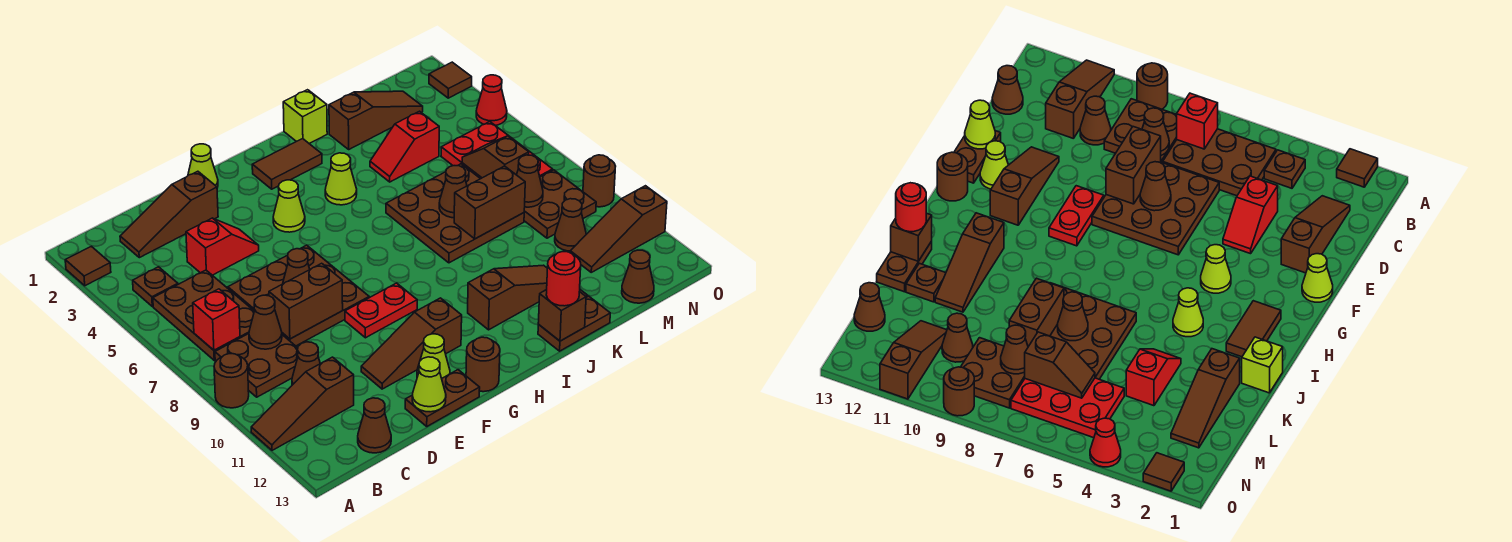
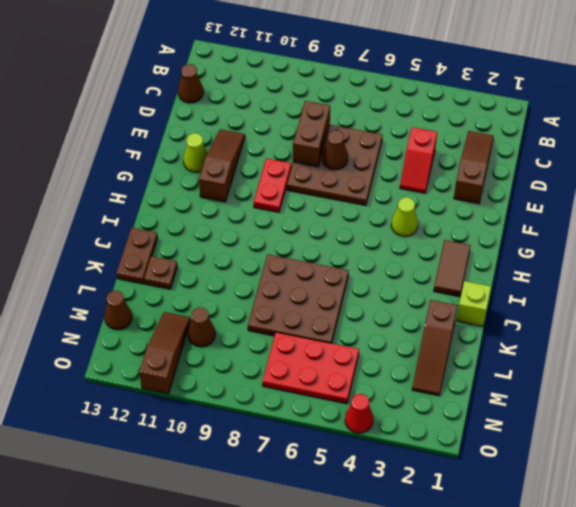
none -> brown 1x1 tile [65,246,111,286]
none -> brown 1x1 round brick [214,354,249,408]
none -> brown 1x3 slope [251,357,354,450]
none -> brown 1x1 plate [133,267,178,307]

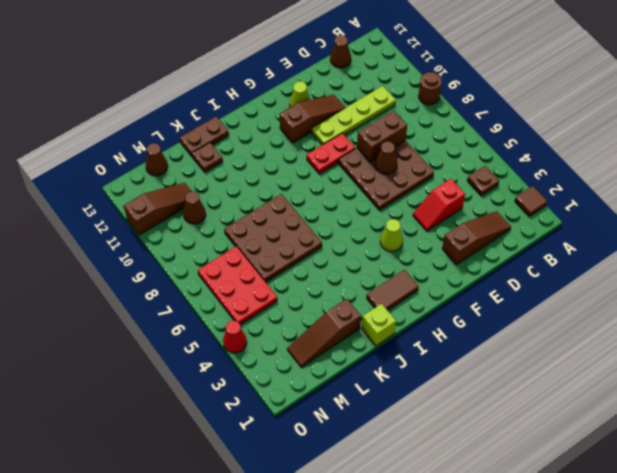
lime 1x4 plate [312,86,396,145] -> brown 1x1 cone [292,342,320,385]
none -> brown 1x3 slope [251,357,354,450]
none -> brown 2x3 plate [153,270,254,360]
none -> brown 2x2 plate [215,334,298,397]
none -> brown 1x2 plate [405,370,480,426]

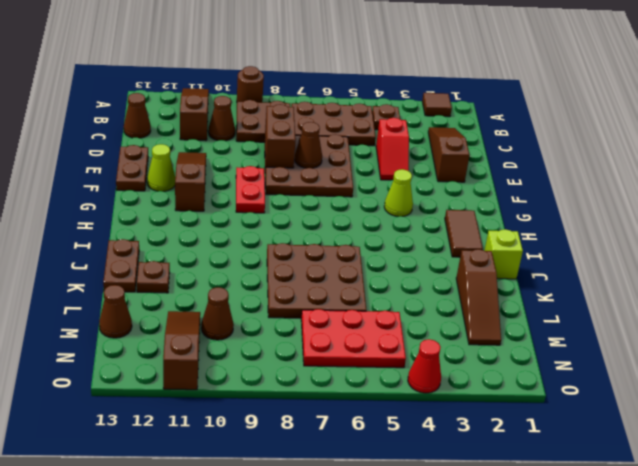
none -> lime 1x1 cone [188,144,218,188]
none -> brown 1x1 round brick [466,337,500,392]
none -> lime 1x1 cone [325,153,357,205]
none -> brown 1x3 slope [468,265,548,330]

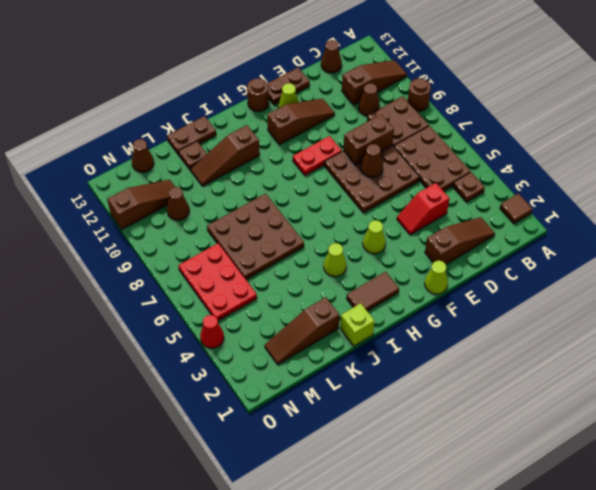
none -> red 1x2 slope [370,111,439,182]
none -> brown 2x2 plate [524,170,596,238]
none -> brown 1x1 tile [429,62,472,98]
none -> brown 1x1 round brick [583,155,616,207]

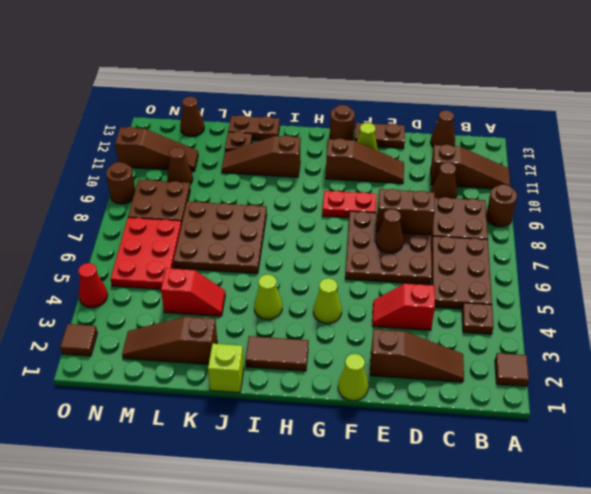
none -> red 1x1 brick [193,289,240,350]
none -> brown 1x1 cone [249,295,282,349]
none -> lime 1x1 cone [412,357,446,412]
none -> brown 1x1 brick [538,290,586,341]

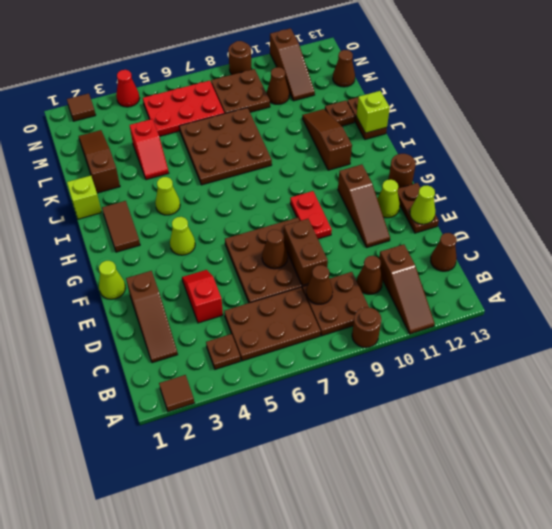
lime 1x1 brick [357,91,390,133] -> brown 1x1 brick [538,290,586,341]
none -> red 1x1 brick [193,289,240,350]
none -> brown 1x1 cone [439,166,467,218]
none -> brown 1x2 brick [454,166,525,239]
none -> brown 1x2 slope [462,136,529,178]

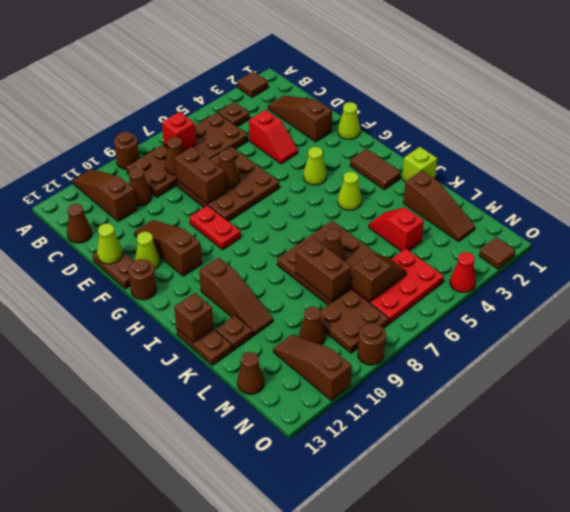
none -> brown 1x1 cone [517,155,543,207]
none -> red 1x1 round brick [546,252,581,306]

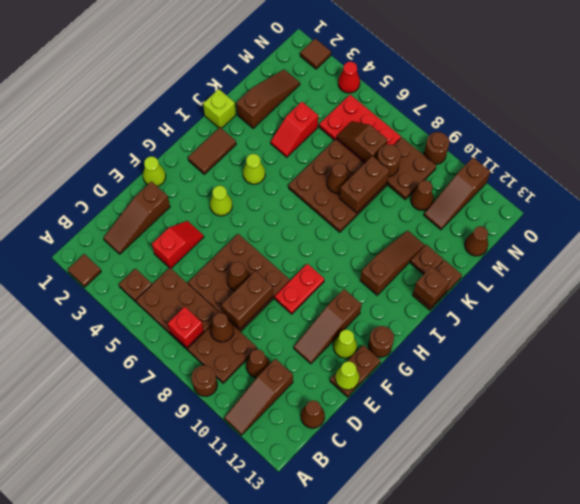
brown 1x1 round brick [377,144,401,177] -> brown 1x1 cone [517,155,543,207]
none -> red 1x1 round brick [546,252,581,306]

